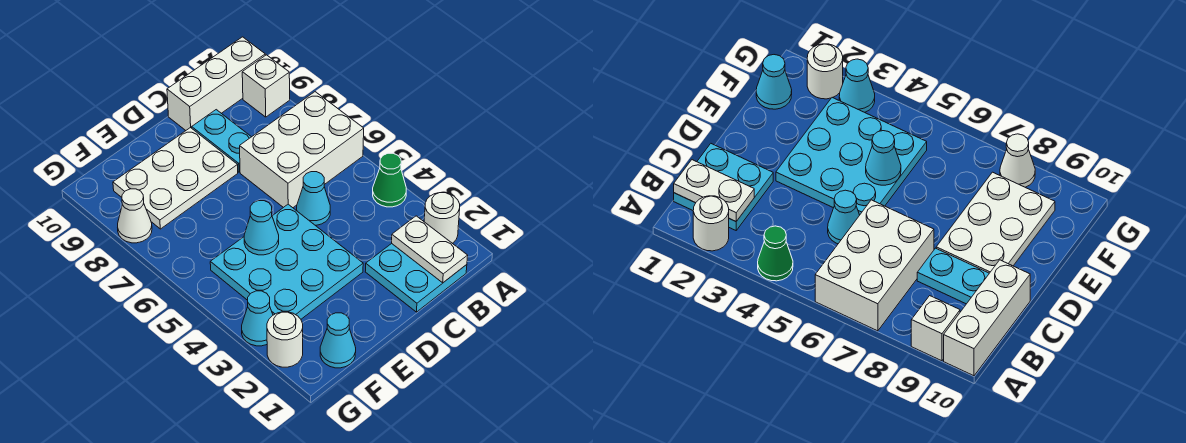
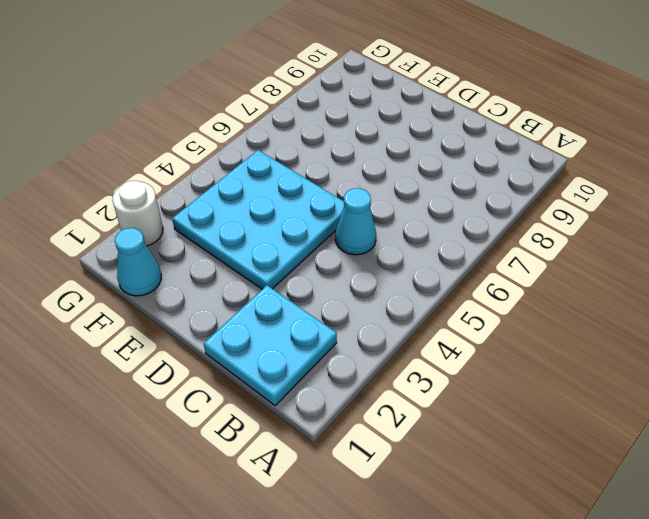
none -> white 1x1 round brick [424,193,460,243]
none -> green 1x1 cone [373,153,406,207]
none -> white 2x3 brick [240,92,364,208]

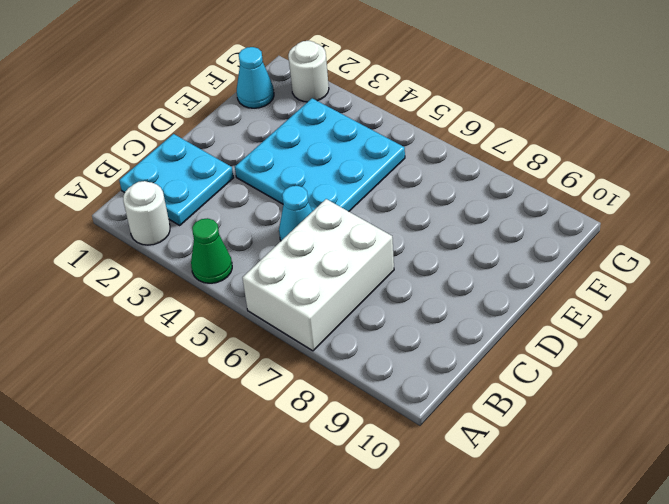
none -> white 1x1 brick [242,55,290,117]
none -> white 1x3 brick [167,37,265,130]
none -> cyan 1x2 plate [192,110,251,172]

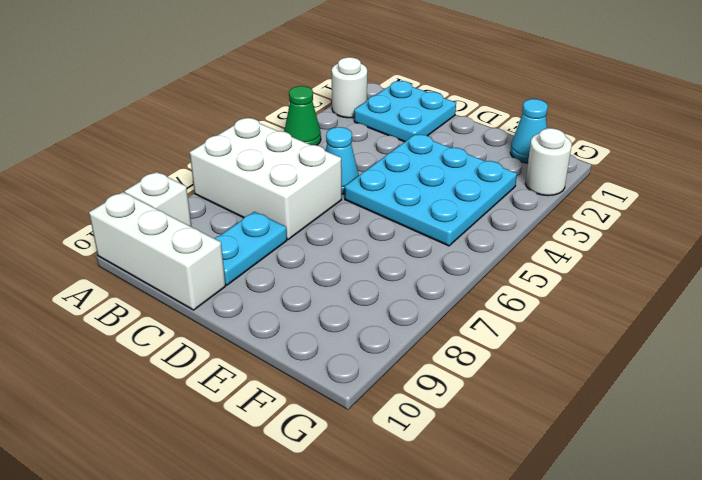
none -> white 2x3 plate [113,127,238,229]
none -> cyan 1x1 cone [242,291,273,346]
none -> white 1x1 cone [118,189,152,243]

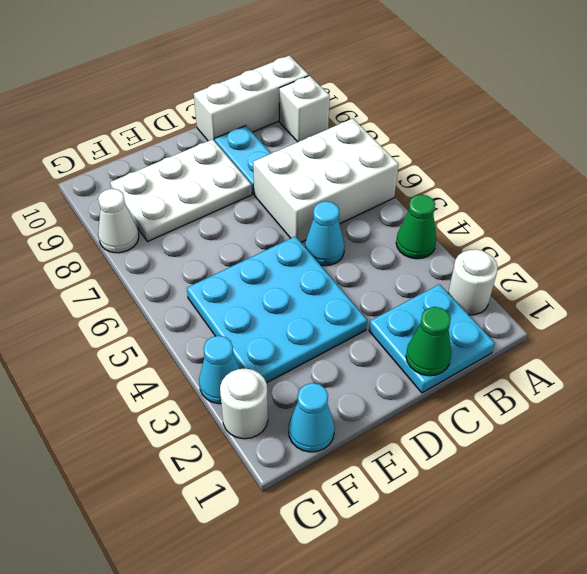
green 1x1 cone [406,307,451,376] -> none
none -> white 1x2 plate [392,216,468,283]
none -> cyan 1x1 cone [244,201,279,255]

